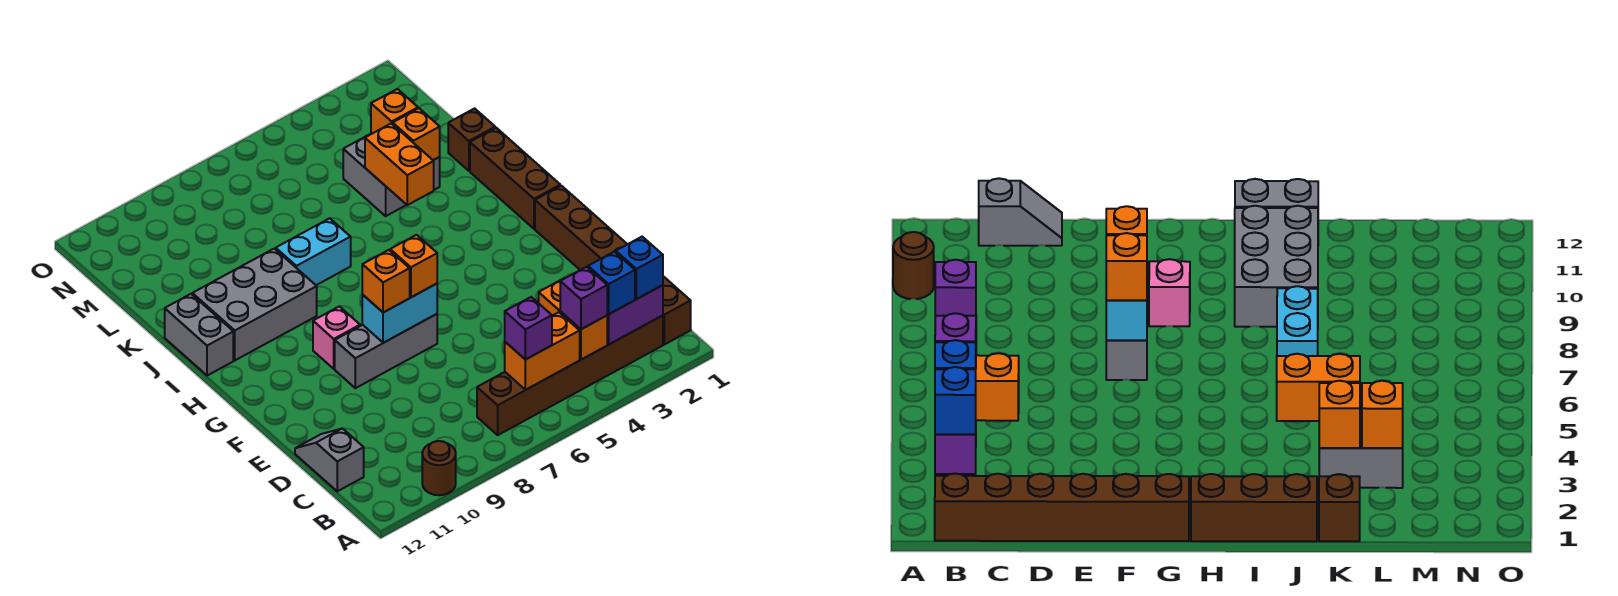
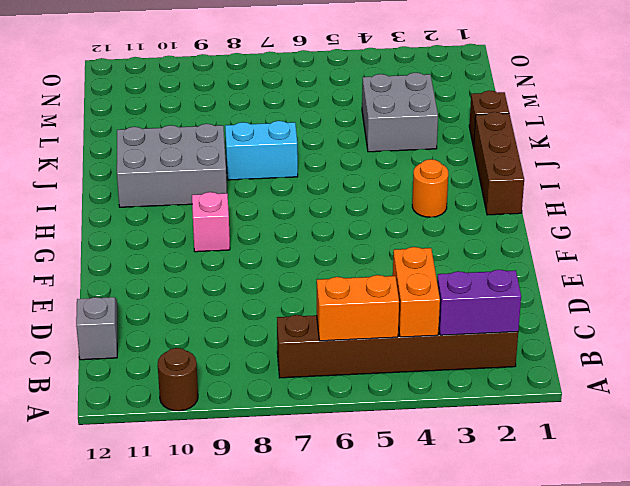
orange 1x1 round brick [412,159,448,217] -> none
none -> brown 1x6 brick [535,186,691,345]
none -> grey 1x3 brick [335,314,437,388]
none -> grey 1x2 brick [165,294,233,376]

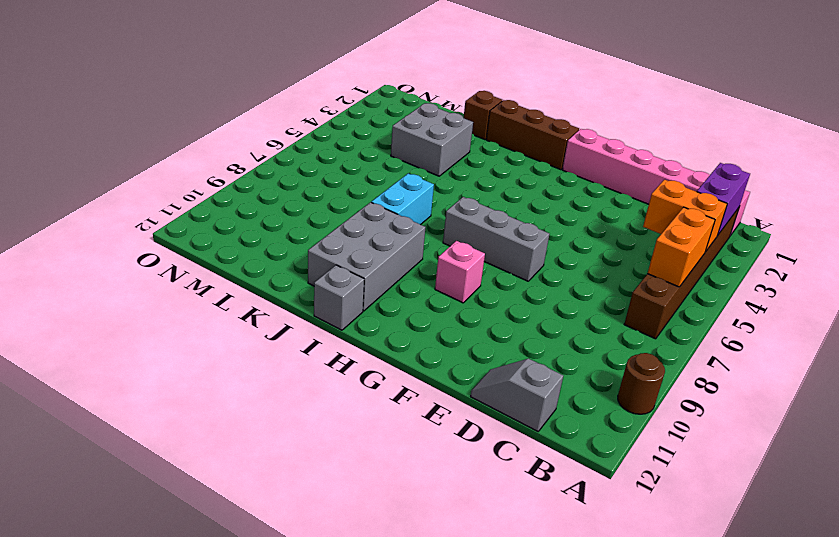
pink 1x6 brick [562,129,750,236] -> brown 1x6 brick [535,186,691,345]
grey 1x3 brick [443,197,549,281] -> grey 1x3 brick turned to [335,314,437,388]
grey 1x1 brick [314,265,364,330] -> grey 1x2 brick [165,294,233,376]
none -> cyan 1x2 brick [362,284,437,343]
none -> orange 1x2 brick [365,123,434,205]
none -> orange 1x1 brick [393,108,440,160]

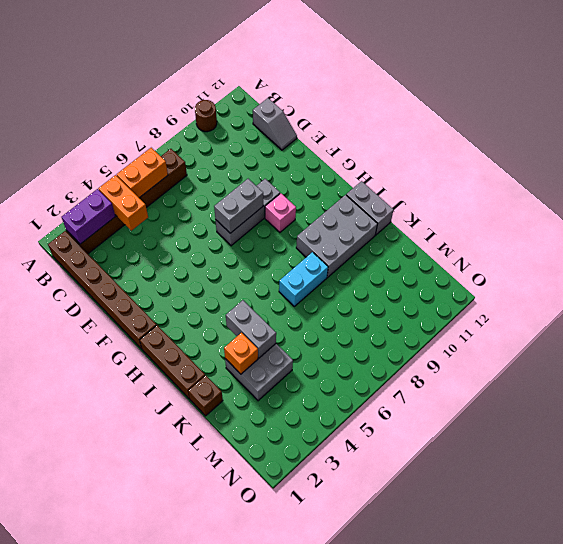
grey 1x2 brick [214,179,263,233] -> cyan 1x2 brick [362,284,437,343]
grey 1x2 brick [226,300,276,358] -> orange 1x2 brick [365,123,434,205]
none -> orange 1x1 brick [371,89,418,134]
none -> blue 1x1 brick [616,237,663,299]
none -> blue 1x1 brick [588,252,635,314]

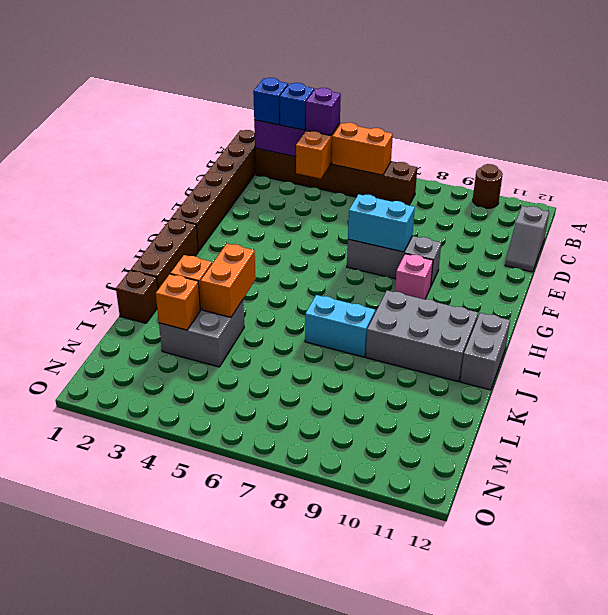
none -> purple 1x1 brick [505,297,552,360]
none -> orange 1x1 brick [390,235,437,297]
none -> orange 1x1 brick [362,250,410,313]

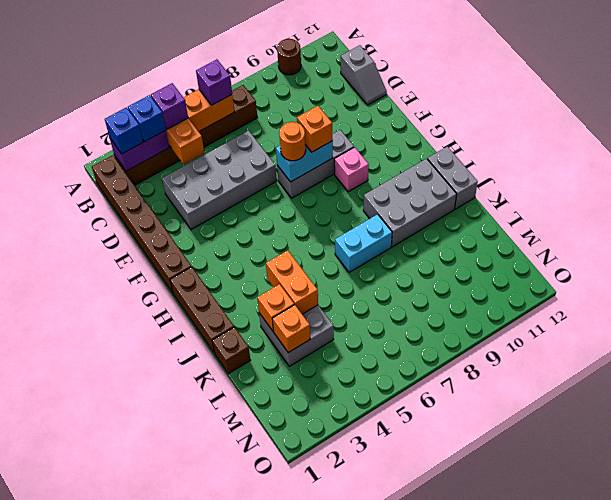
grey 2x4 brick [162,131,277,229] -> none
orange 1x1 round brick [279,122,306,161] -> orange 1x1 brick [390,235,437,297]

